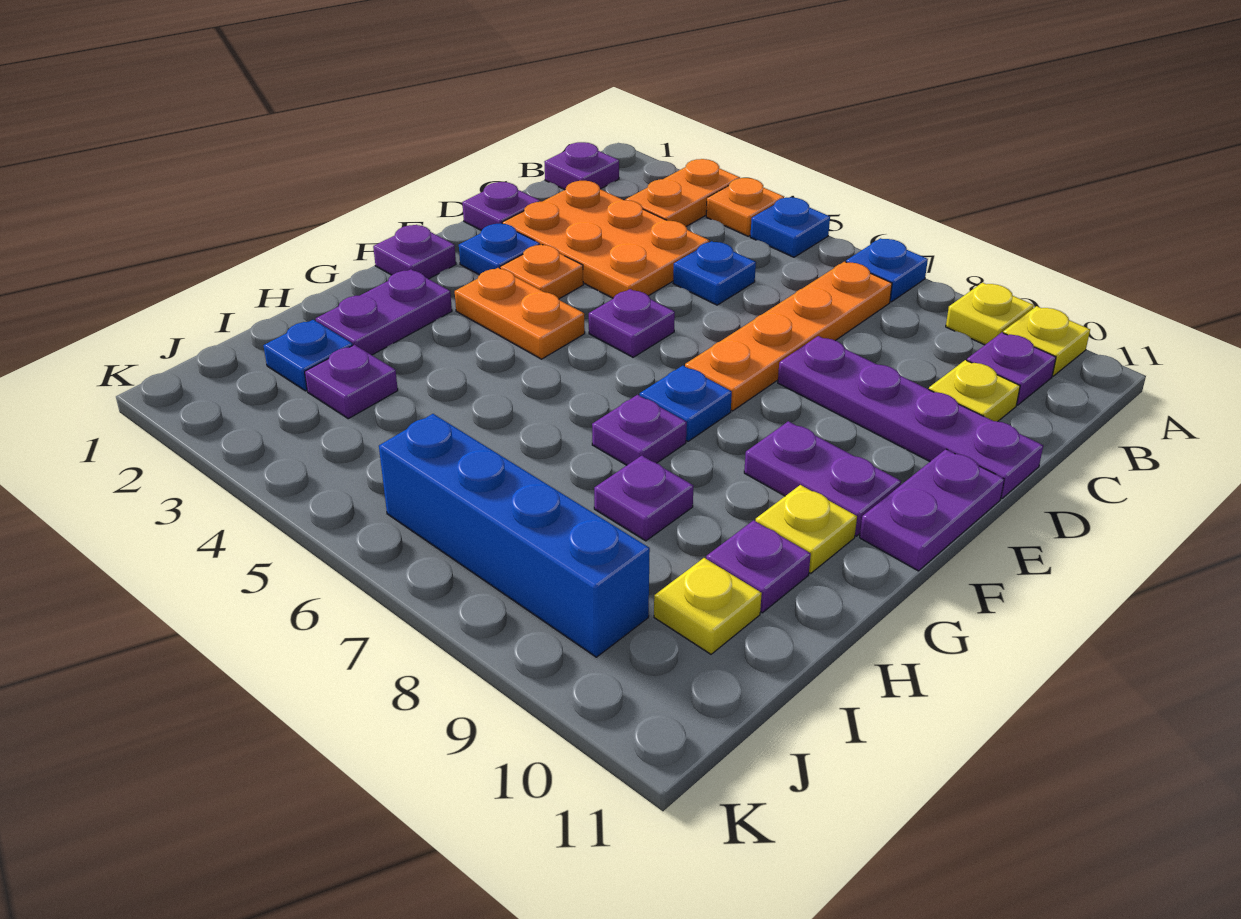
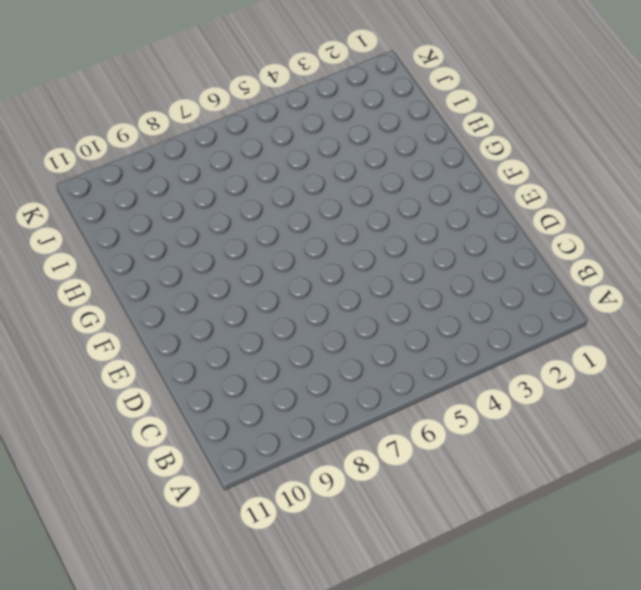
none -> orange 1x2 plate [626,159,740,226]
none -> orange 1x1 plate [706,178,784,236]
none -> blue 1x1 plate [750,197,830,257]
none -> blue 1x1 plate [846,238,928,302]

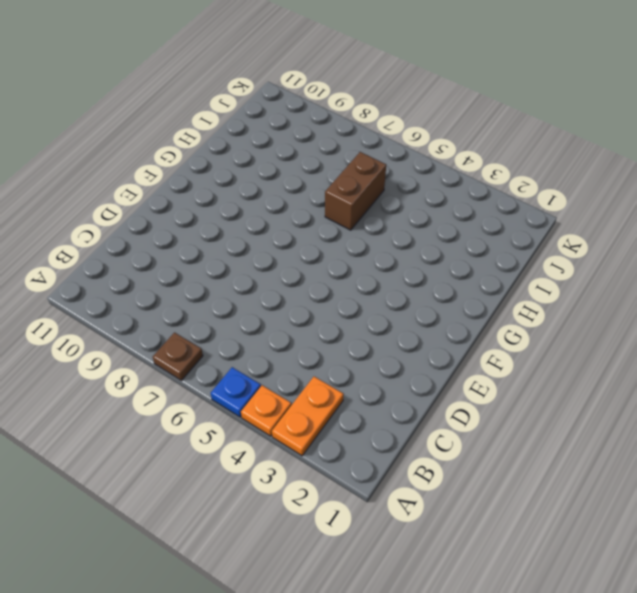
brown 1x1 plate [153,332,203,380] -> blue 1x1 plate [846,238,928,302]
brown 1x2 brick [325,152,386,230] -> none
none -> yellow 1x1 plate [946,283,1034,345]
none -> yellow 1x1 plate [1003,306,1090,376]
none -> purple 1x1 plate [544,142,619,190]
none -> orange 1x4 plate [685,262,892,411]

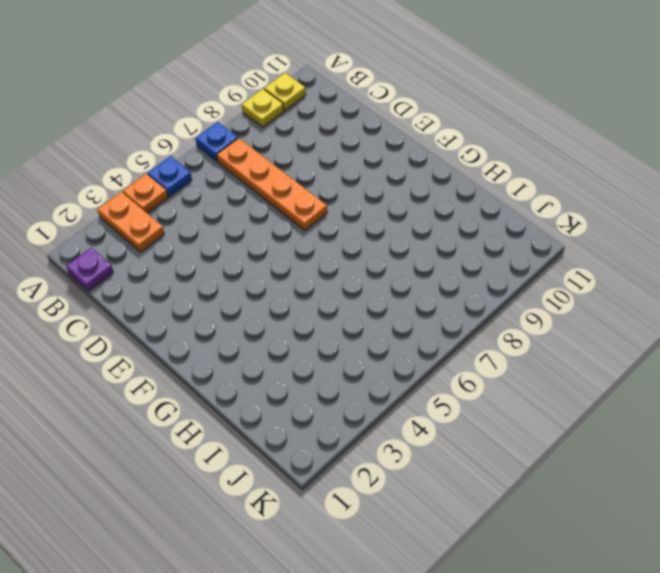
none -> purple 1x1 plate [967,333,1056,405]
none -> orange 2x3 plate [502,181,709,298]
none -> blue 1x1 plate [673,241,756,305]
none -> yellow 1x1 plate [929,360,1020,422]

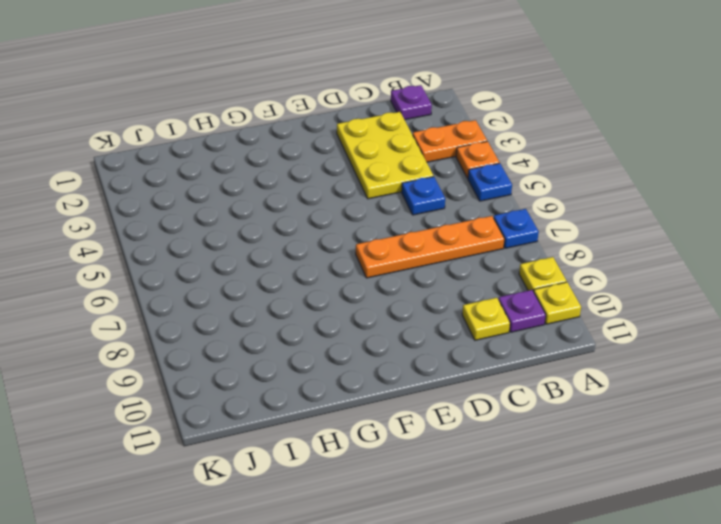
yellow 2x3 plate [337,112,433,199] -> orange 2x3 plate [502,181,709,298]
none -> purple 1x1 plate [462,182,540,230]
none -> purple 1x4 plate [778,336,1043,498]
none -> blue 1x1 plate [459,223,540,275]
none -> orange 1x1 plate [500,244,583,299]

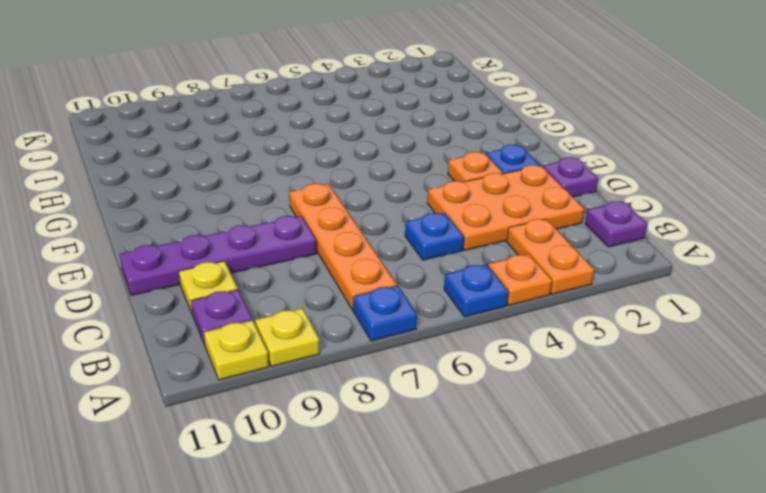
none -> purple 1x1 plate [589,289,675,357]
none -> purple 1x2 plate [860,449,1004,571]
none -> purple 1x1 plate [373,225,456,279]
none -> orange 1x2 plate [455,268,585,359]

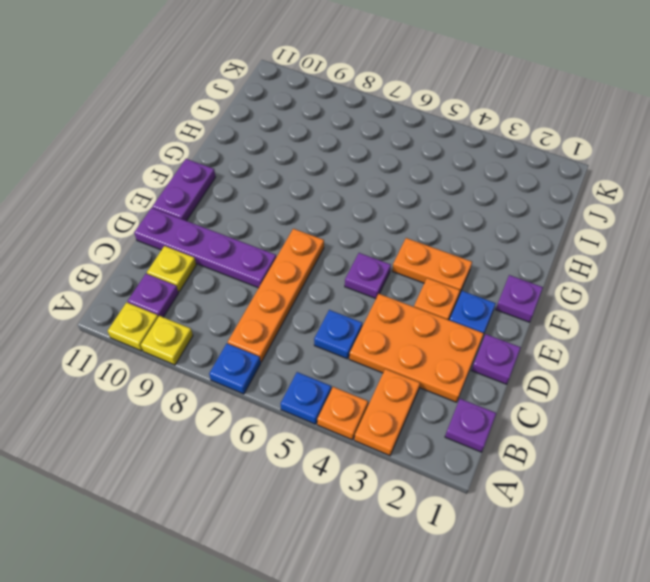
none -> blue 1x1 plate [640,366,732,441]
none -> purple 1x2 plate [744,421,901,536]
none -> purple 1x2 plate [316,269,452,355]
none -> purple 1x1 plate [592,395,687,465]

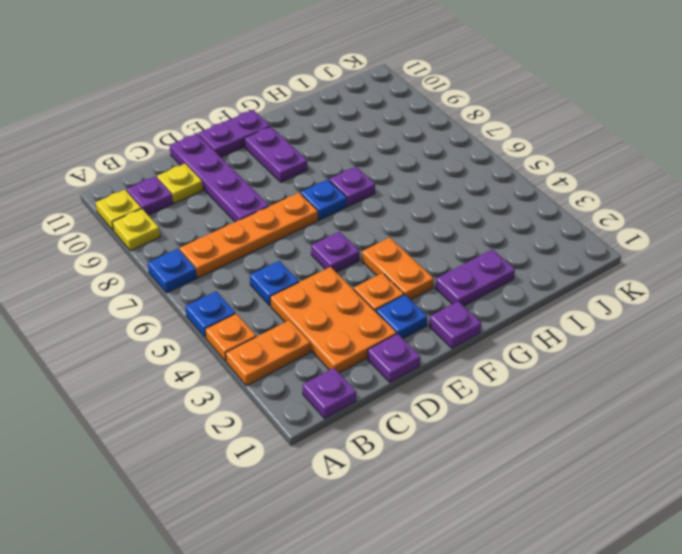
none -> yellow 1x1 plate [756,485,857,573]
none -> purple 1x1 plate [594,455,693,541]
none -> purple 1x1 plate [706,520,811,613]
none -> blue 1x1 plate [264,320,353,391]

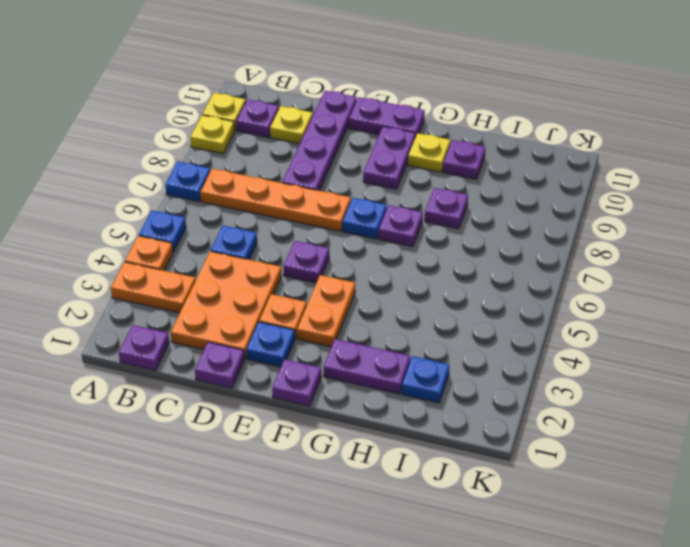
none -> purple 1x1 plate [305,345,398,419]
none -> yellow 1x1 plate [654,558,762,654]
none -> blue 1x4 brick [379,414,650,657]

